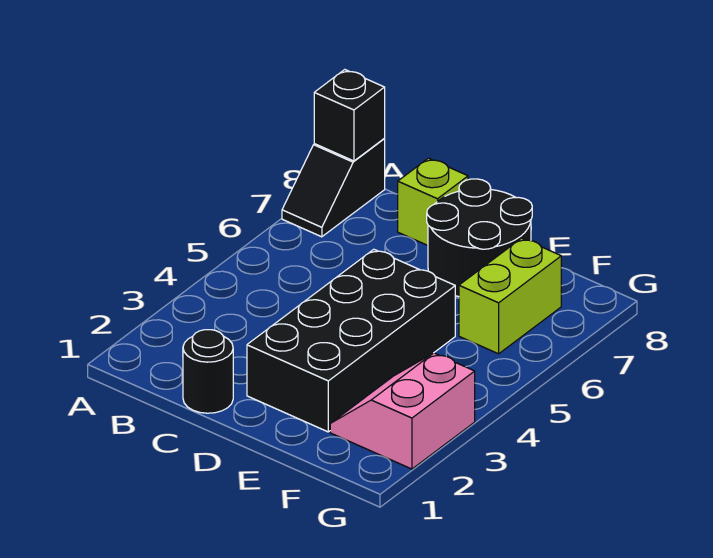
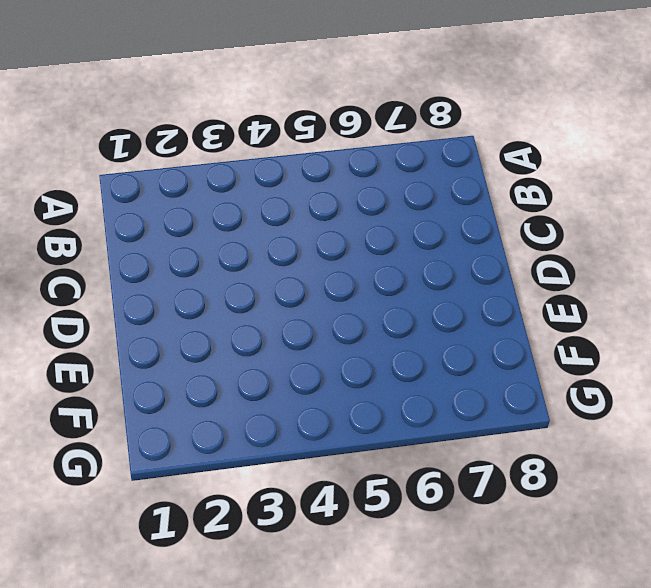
none -> black 1x2 slope [282,139,385,237]
none -> black 1x1 round brick [183,330,233,413]

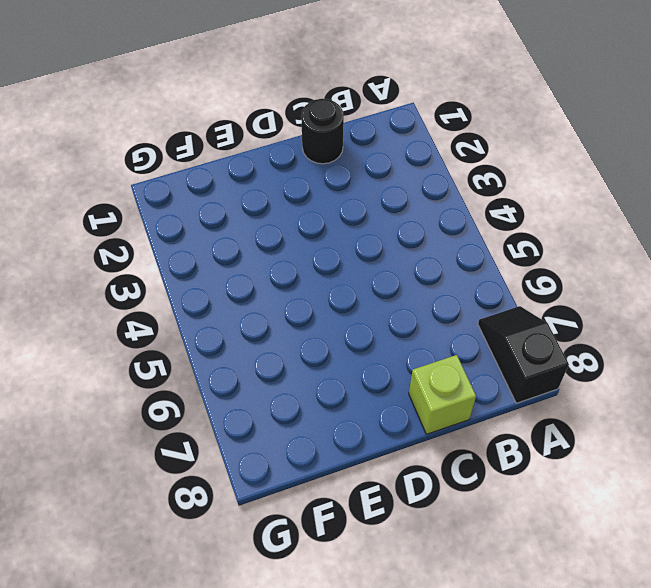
none -> black 2x4 brick [247,249,455,432]
none -> black 2x2 round brick [427,179,532,297]

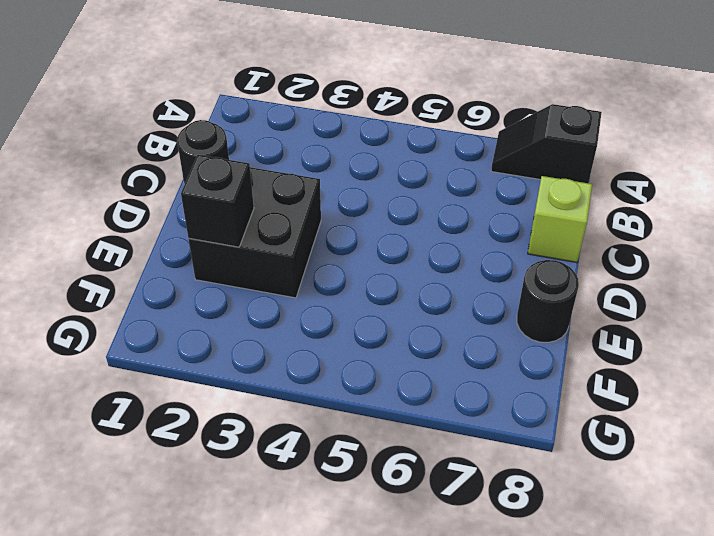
black 2x2 brick [189,167,321,298] -> black 2x4 brick [247,249,455,432]
black 1x1 brick [181,155,254,247] -> black 1x1 brick moved to [314,70,385,161]
black 1x1 round brick [517,260,579,343] -> black 2x2 round brick [427,179,532,297]
none -> pink 2x2 slope [330,353,475,469]
none -> lime 1x2 brick [459,238,561,354]

